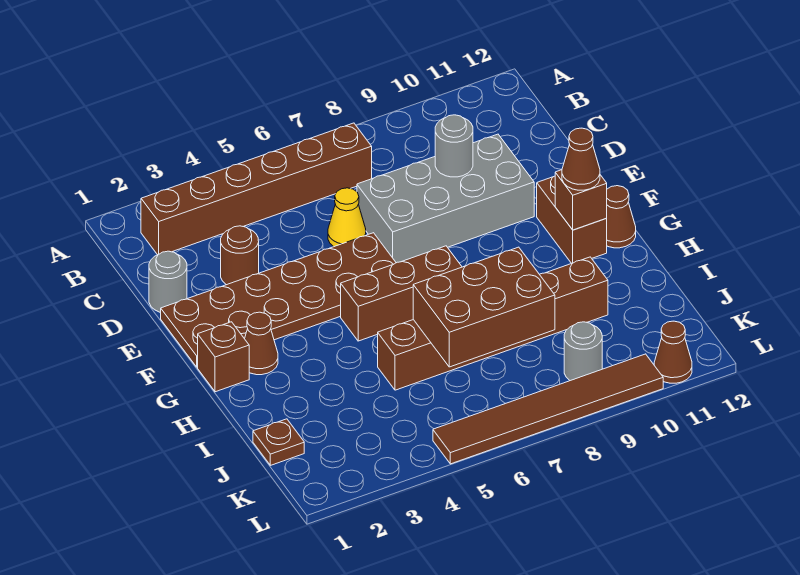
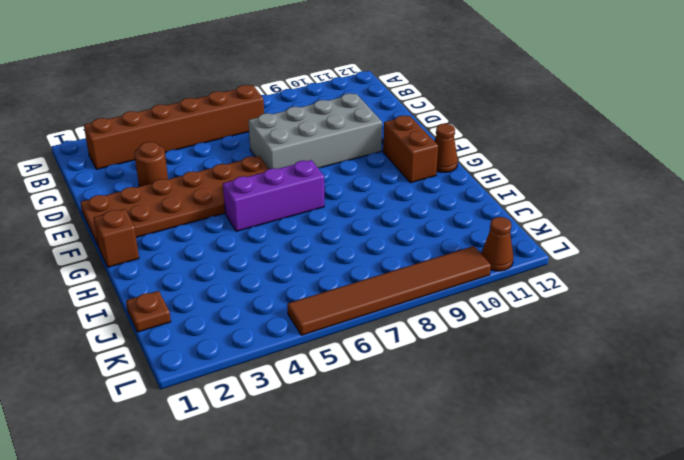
purple 1x3 brick [223,160,324,231] -> brown 1x3 brick [341,246,462,341]
none -> grey 1x1 round brick [149,251,187,312]
none -> yellow 1x1 cone [328,188,366,247]
none -> brown 1x1 cone [245,312,278,375]

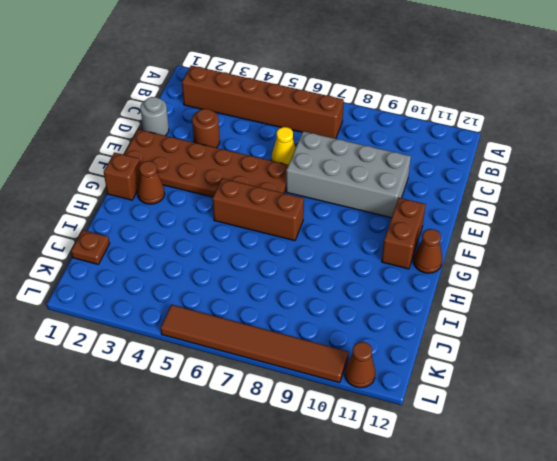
none -> brown 1x6 brick [378,257,608,390]
none -> grey 1x1 round brick [564,322,602,381]
none -> grey 1x1 round brick [435,115,473,177]

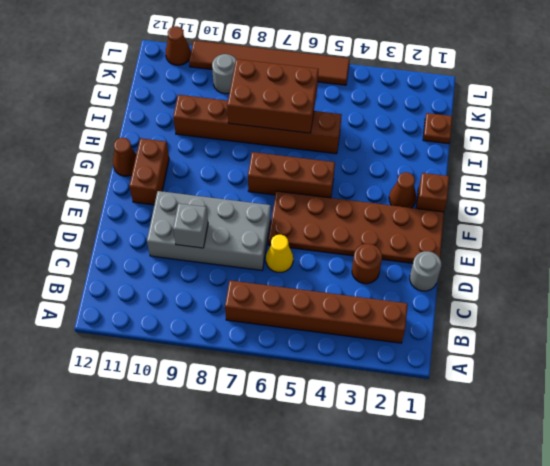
grey 1x1 brick [173,203,208,248] -> grey 1x1 round brick [435,115,473,177]
none -> brown 1x1 brick [555,170,607,230]
none -> brown 1x1 cone [562,128,600,190]

